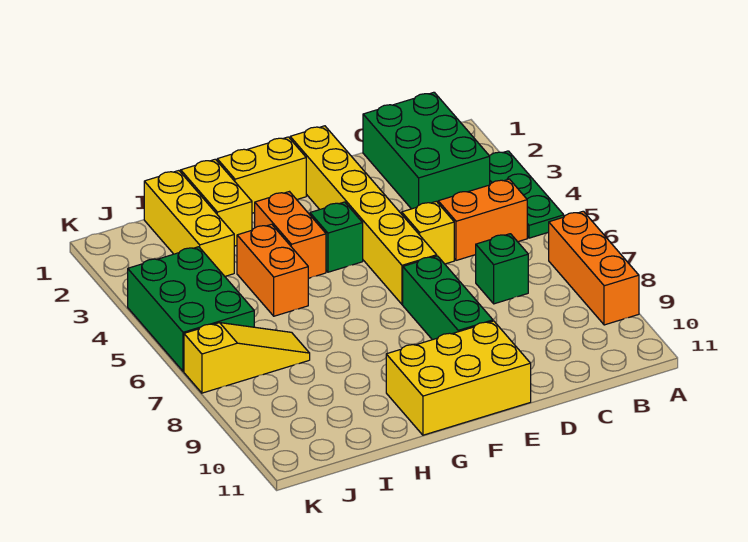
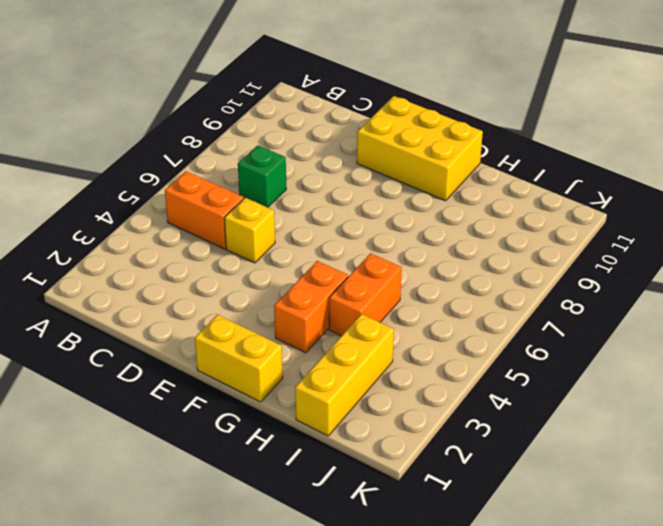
none -> green 1x3 plate [490,151,564,238]
none -> orange 1x3 brick [549,211,639,325]
none -> green 2x3 brick [363,92,490,209]

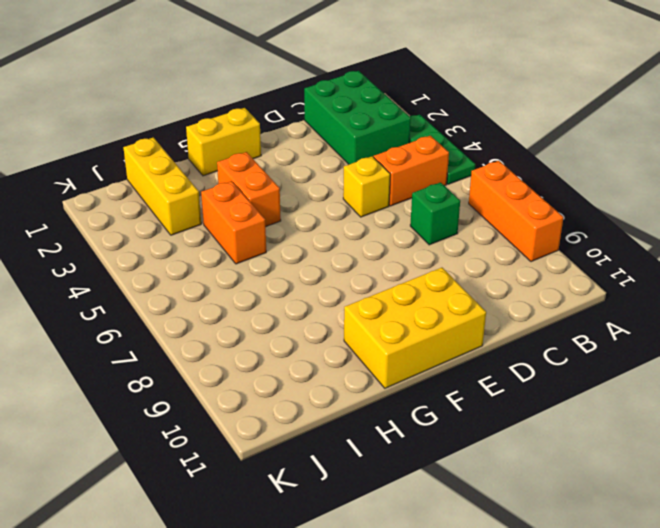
none -> yellow 1x6 brick [290,126,437,304]
none -> green 1x3 brick [403,256,493,340]
none -> green 1x1 brick [310,202,363,272]

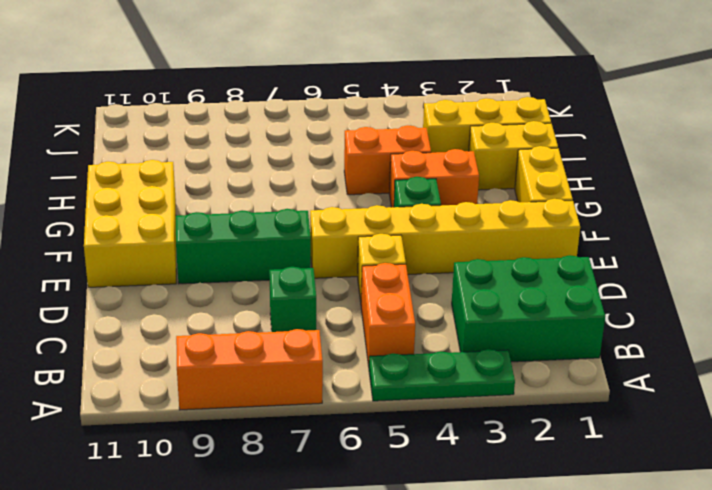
none -> yellow 1x3 slope [184,323,310,393]
none -> green 2x3 brick [128,247,254,371]

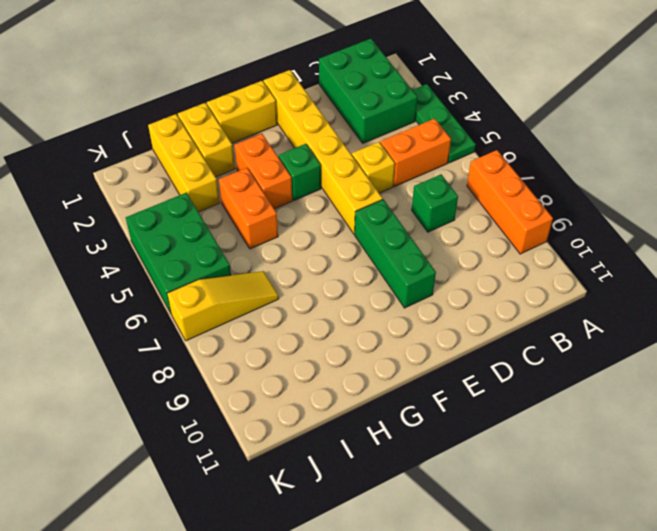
none -> yellow 2x3 brick [386,321,531,435]

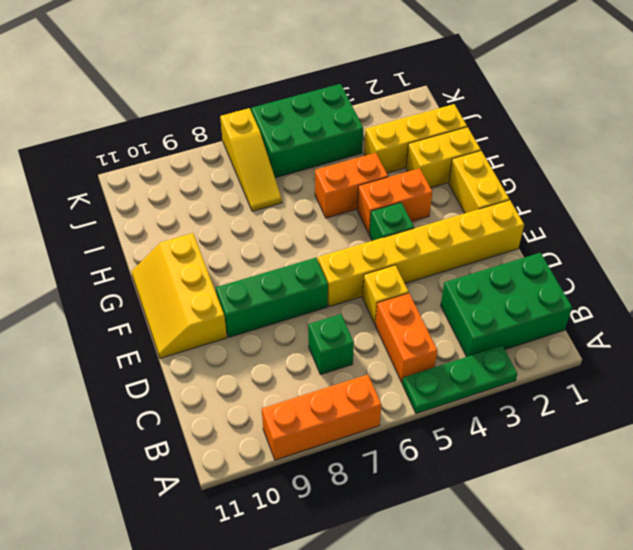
yellow 2x3 slope [131,233,227,358] -> yellow 2x3 brick [386,321,531,435]

